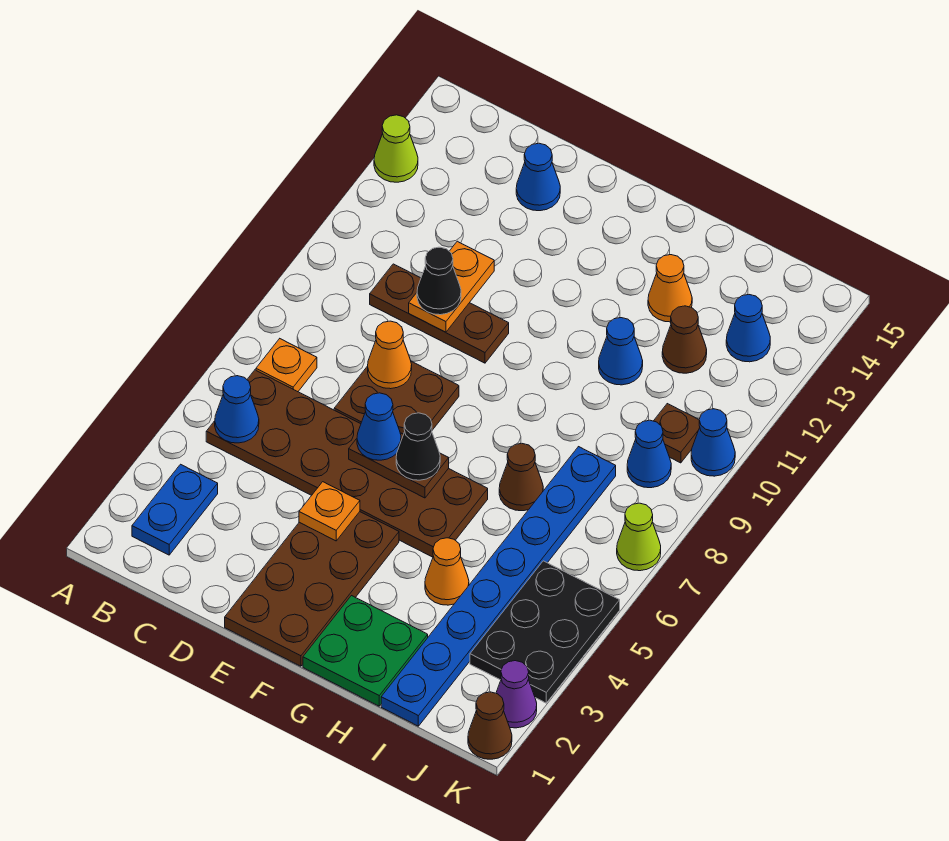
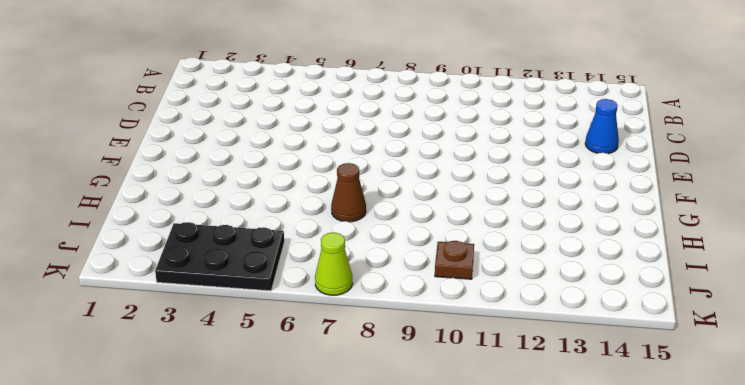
none -> lime 1x1 cone [374,115,418,182]
none -> blue 1x2 plate [132,464,218,555]
none -> brown 2x6 plate [206,370,488,557]
none -> orange 1x1 plate [256,339,317,392]

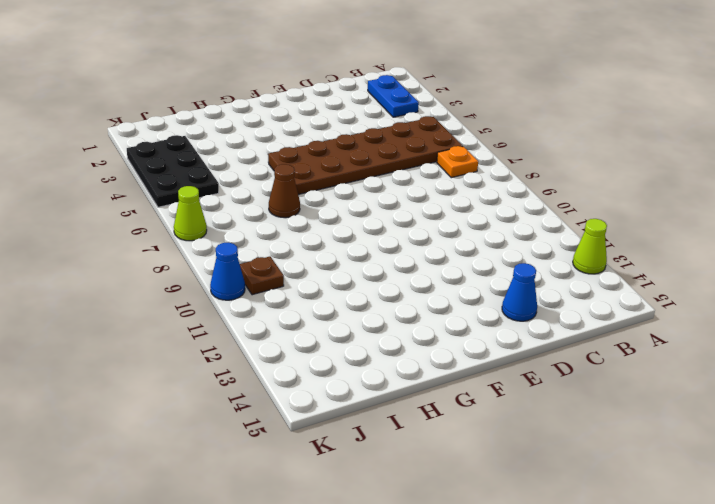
none -> brown 1x3 plate [370,264,509,363]
none -> brown 2x2 plate [334,361,459,434]
none -> brown 2x4 plate [225,512,399,666]
none -> green 2x2 plate [303,596,428,706]

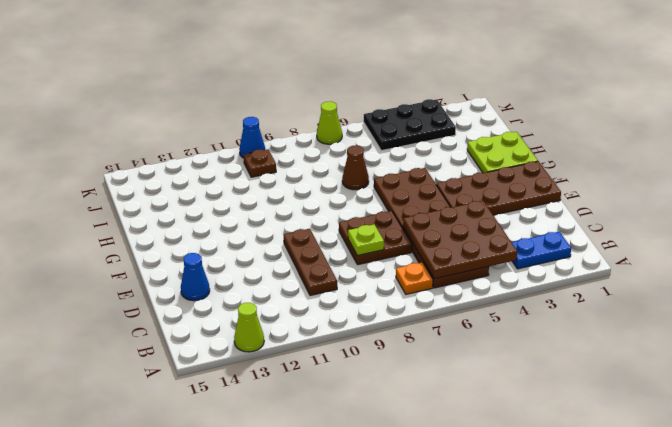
brown 3x3 plate [403,201,517,279] -> blue 1x1 cone [215,376,259,443]
lime 1x1 plate [348,225,384,256] -> orange 1x1 cone [368,321,412,389]
lime 2x2 plate [467,132,538,173] -> green 2x2 plate [303,596,428,706]
none -> orange 1x1 cone [425,538,469,605]
none -> blue 1x1 cone [599,318,643,385]
none -> orange 1x1 cone [648,255,692,322]
none -> blue 1x8 plate [381,447,616,726]

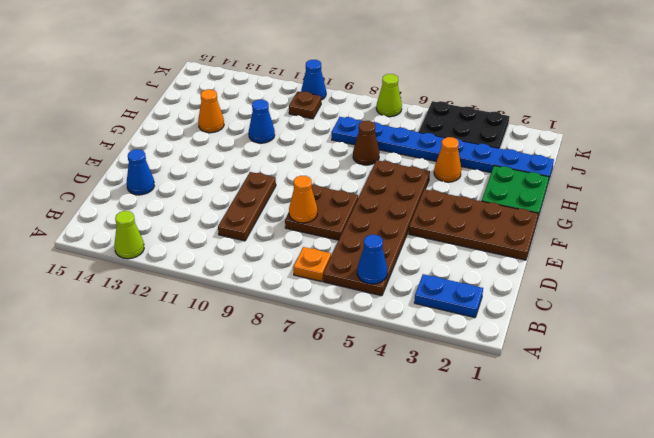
none -> brown 1x1 cone [662,306,707,373]
none -> blue 1x1 cone [627,420,671,488]
none -> blue 1x1 cone [726,295,770,362]
none -> brown 1x1 cone [468,692,512,759]

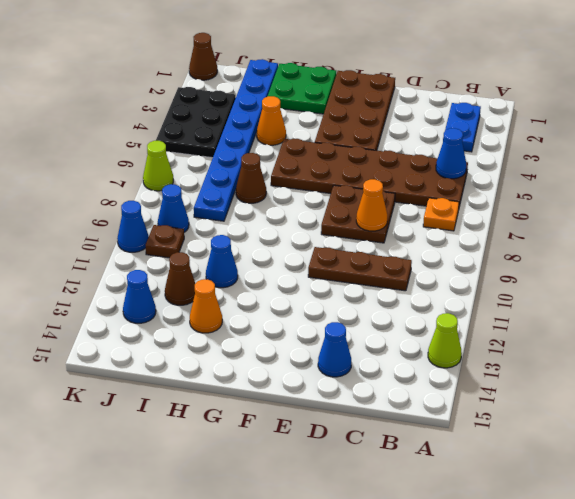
none -> purple 1x1 cone [496,661,537,728]
none -> orange 1x2 plate [409,241,494,332]
none -> orange 1x1 plate [299,482,360,541]
none -> brown 1x2 plate [349,433,449,498]

